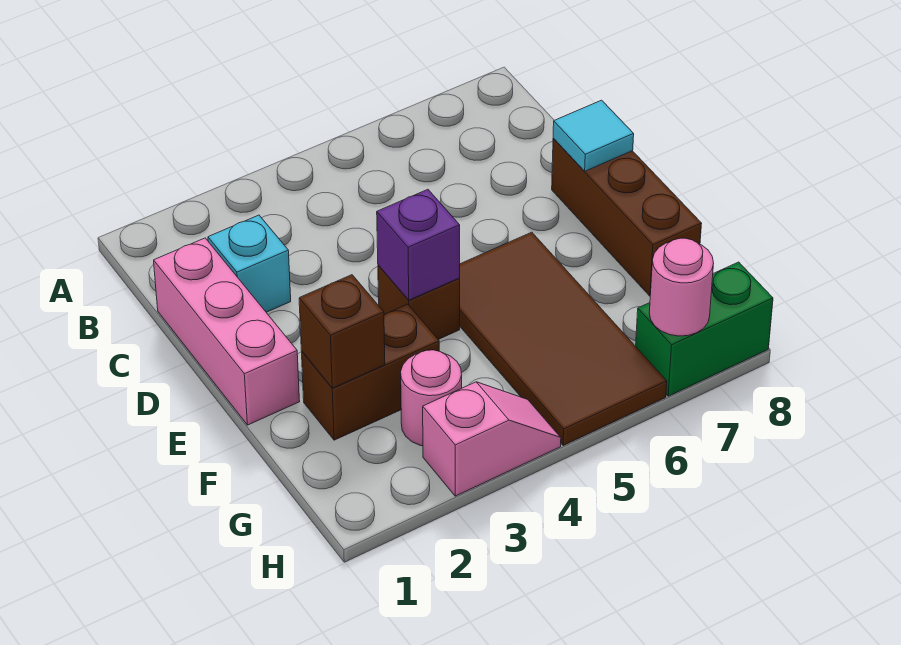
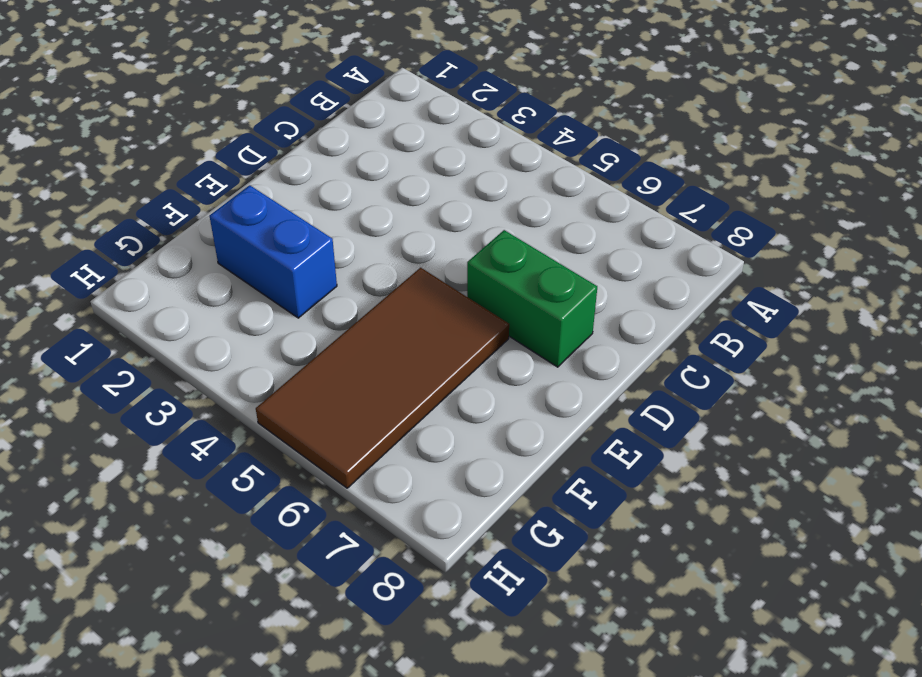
green 1x2 brick [467,230,597,367] -> green 1x2 brick moved to [636,262,773,396]
blue 1x2 brick [209,185,337,318] -> brown 1x2 brick [301,304,439,440]
none -> pink 1x3 brick [154,238,300,425]
none -> cyan 1x1 brick [208,215,291,312]
none -> brown 1x3 brick [552,139,702,296]

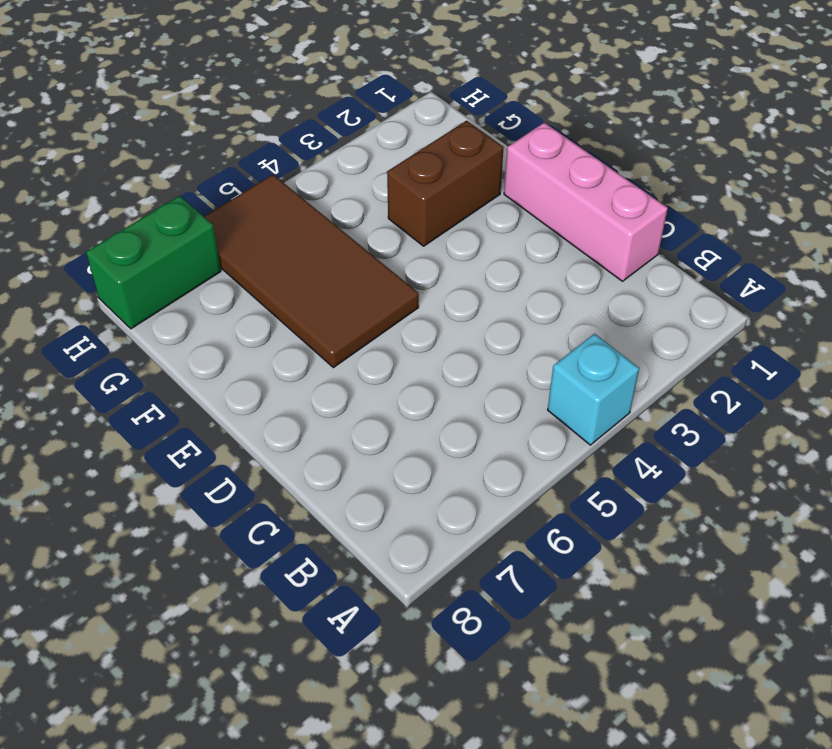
cyan 1x1 brick [548,334,639,445] -> cyan 1x1 brick moved to [208,215,291,312]
none -> brown 1x3 brick [552,139,702,296]
none -> brown 1x1 brick [378,265,460,339]
none -> pink 1x1 round brick [401,350,462,446]

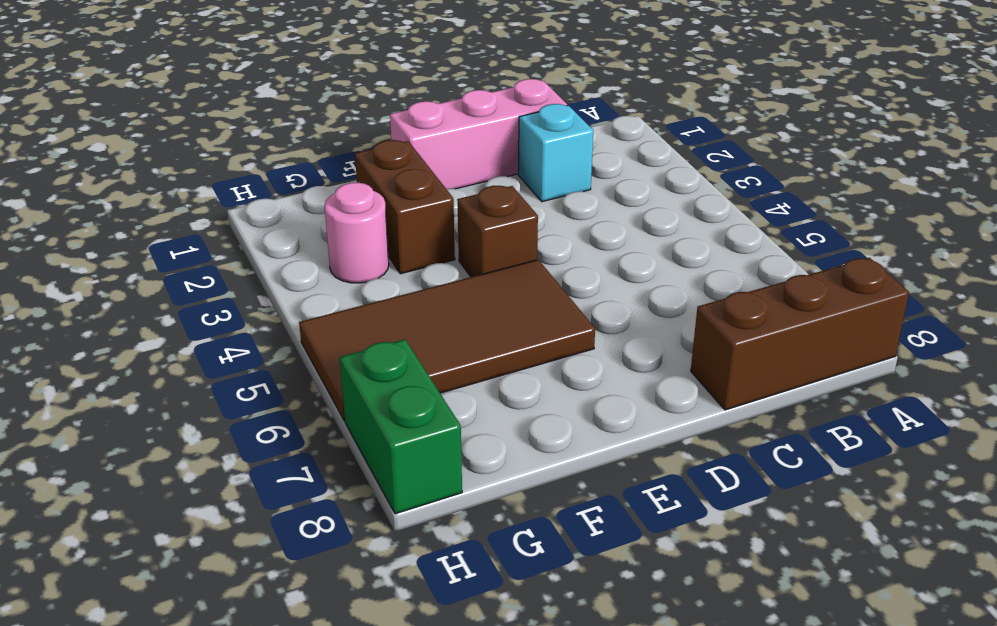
brown 1x3 brick [691,258,909,410] -> brown 1x3 brick moved to [552,139,702,296]
none -> pink 1x2 slope [423,382,561,496]
none -> cyan 1x1 tile [553,100,634,171]
none -> purple 1x1 brick [377,190,460,300]

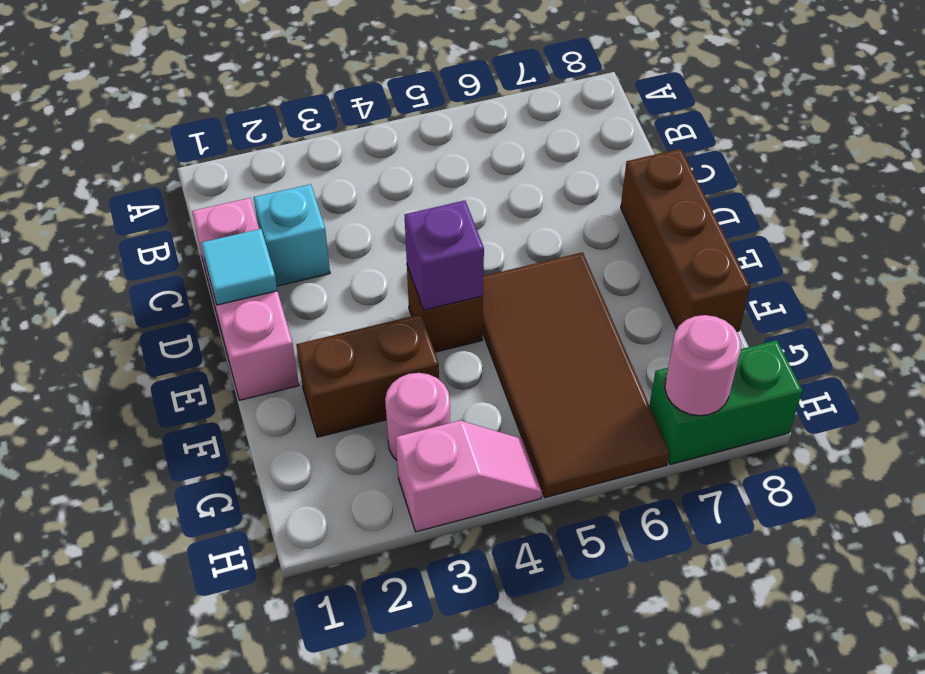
cyan 1x1 tile [201,229,277,305] -> cyan 1x1 tile moved to [553,100,634,171]
none -> brown 1x1 brick [299,275,385,388]

